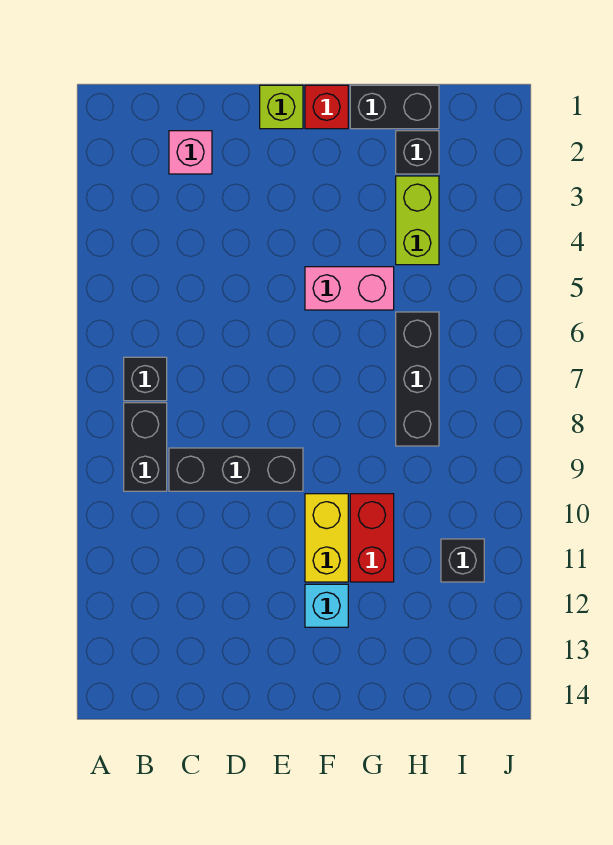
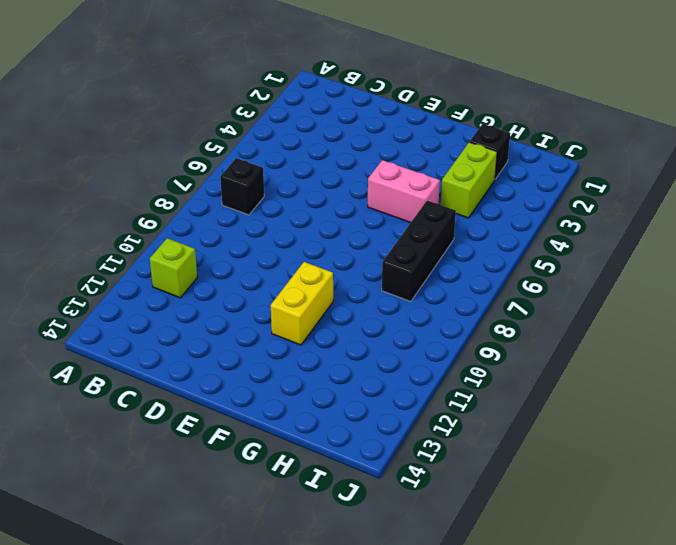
lime 1x1 brick [150,238,197,298] -> lime 1x1 brick moved to [260,85,303,129]
none -> black 1x2 brick [124,403,167,491]
none -> pink 1x1 brick [169,131,212,174]
none -> black 1x3 brick [169,448,303,491]

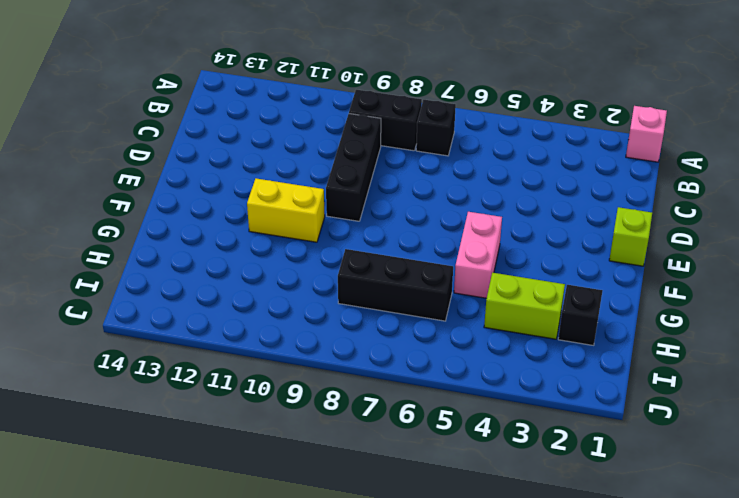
pink 1x1 brick [626,106,667,162] -> pink 1x1 brick moved to [169,131,212,174]
none -> red 1x1 brick [305,85,348,129]
none -> cyan 1x1 brick [305,584,348,627]
none -> black 1x2 brick [350,85,439,129]

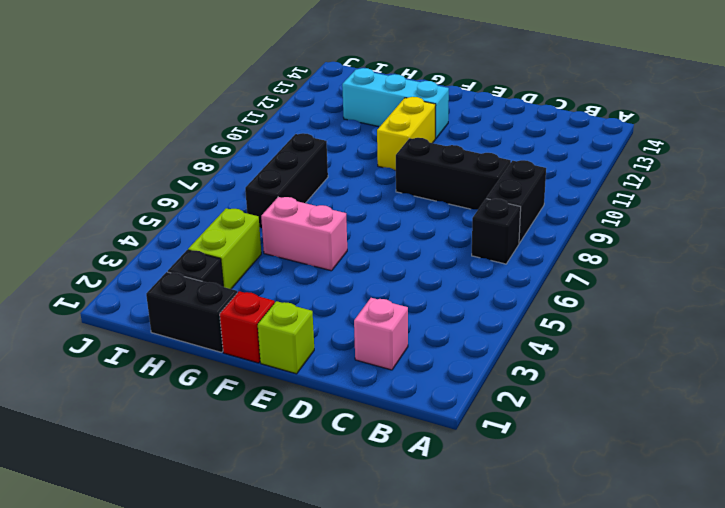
cyan 1x3 brick [342,68,449,139] -> cyan 1x1 brick [305,584,348,627]
none -> red 1x2 brick [350,494,394,582]
none -> black 1x1 brick [441,539,484,582]

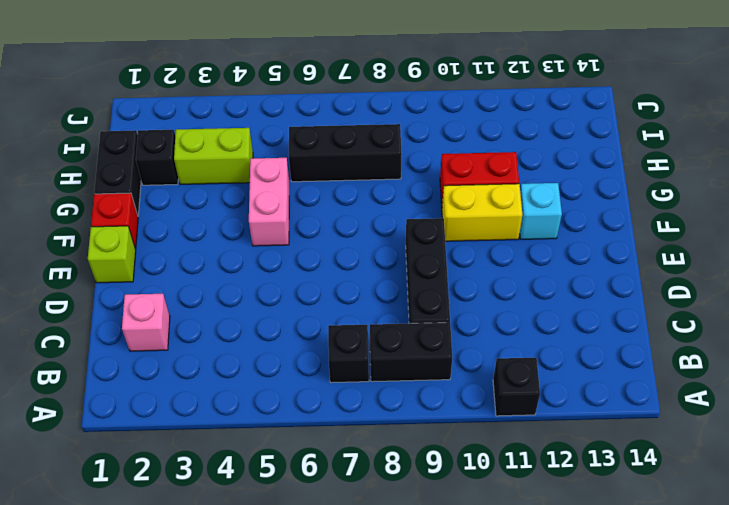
black 1x1 brick [493,358,540,416] -> black 1x1 brick moved to [441,539,484,582]

